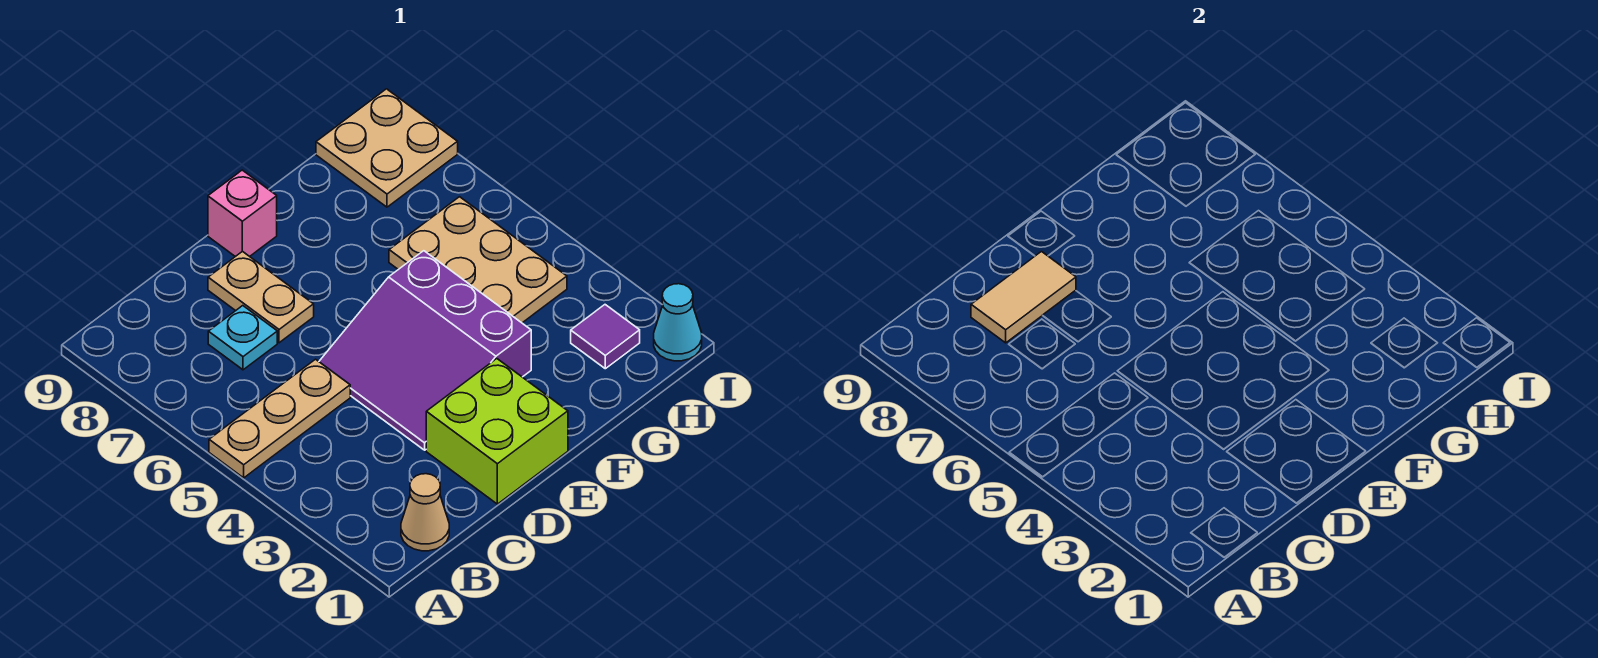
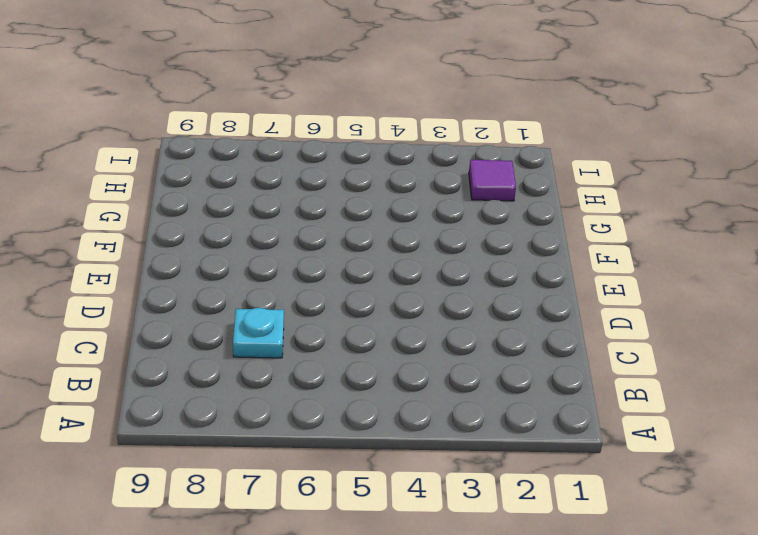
none -> tan 1x3 plate [209,359,350,478]
none -> tan 1x1 cone [401,474,449,551]
none -> lime 2x2 brick [426,359,568,504]

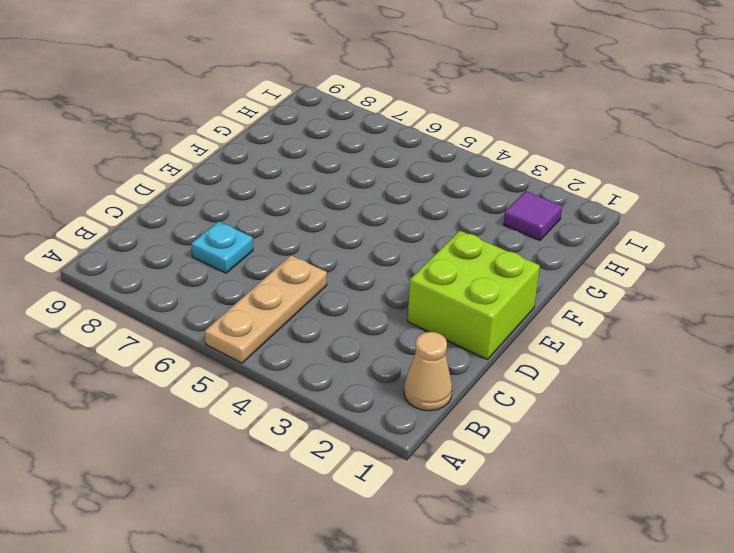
none -> purple 3x3 slope [319,251,531,450]
none -> tan 1x2 plate [208,251,314,343]
none -> pink 1x1 brick [208,170,277,257]

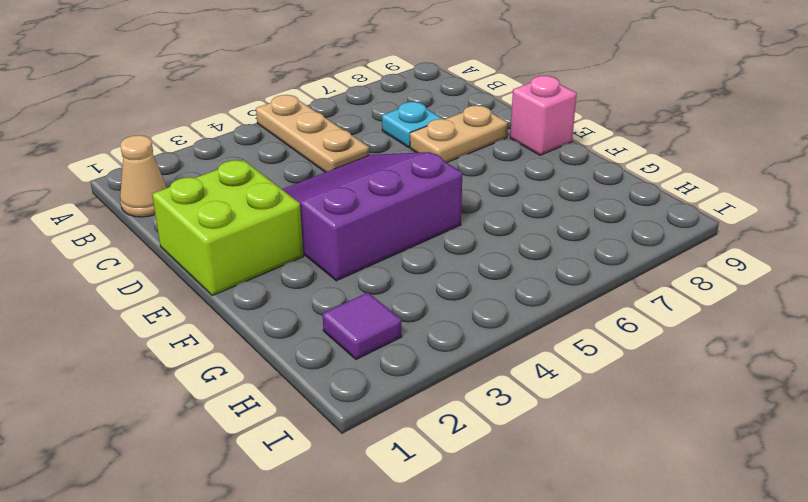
none -> tan 2x3 plate [389,197,567,323]
none -> tan 2x2 plate [316,89,458,207]
none -> cyan 1x1 cone [654,284,702,361]

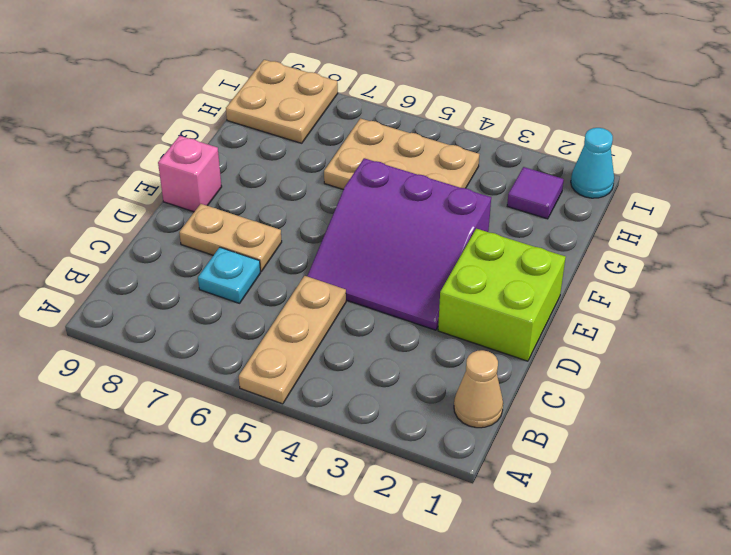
none -> tan 1x2 tile [971,252,1076,343]

